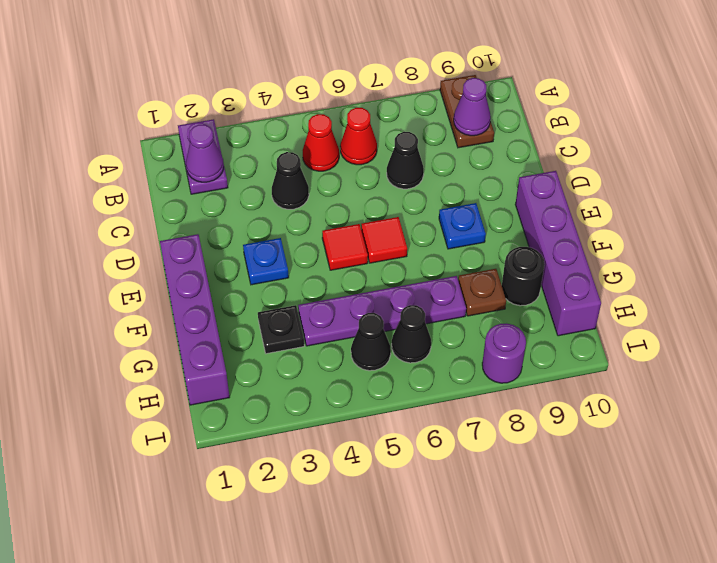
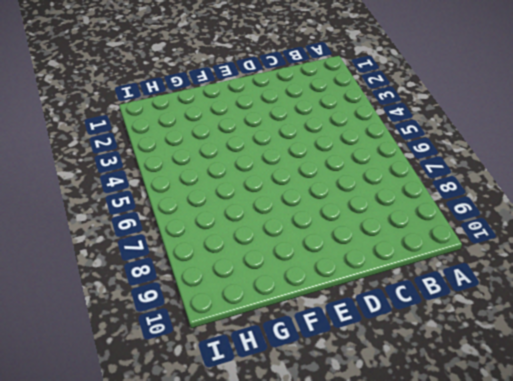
none -> purple 1x2 plate [178,119,228,194]
none -> brown 1x2 plate [440,75,494,148]
none -> red 1x1 cone [303,114,339,171]

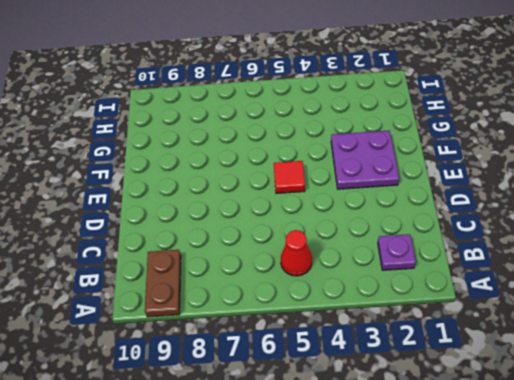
purple 1x1 plate [378,234,416,270] -> purple 1x2 plate [178,119,228,194]
purple 2x2 plate [331,130,399,189] -> blue 1x1 plate [243,238,289,285]
none -> red 1x1 cone [340,108,377,165]
none -> black 1x1 cone [272,152,309,209]
none -> black 1x1 cone [387,132,424,189]

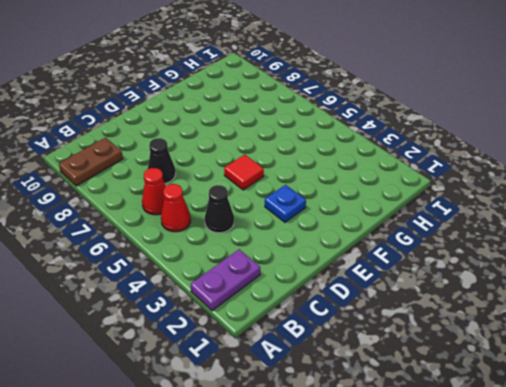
none -> purple 1x4 brick [160,234,230,405]
none -> red 1x1 tile [361,217,407,263]
none -> blue 1x1 plate [439,203,486,249]

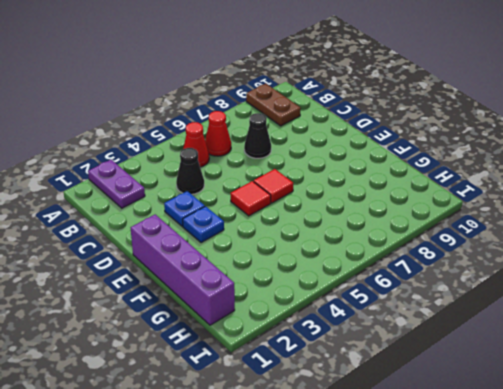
blue 1x1 plate [164,191,205,227] -> blue 1x1 plate moved to [439,203,486,249]
none -> purple 1x4 brick [515,171,601,336]
none -> black 1x1 plate [258,305,304,354]
none -> purple 1x4 plate [298,276,466,346]

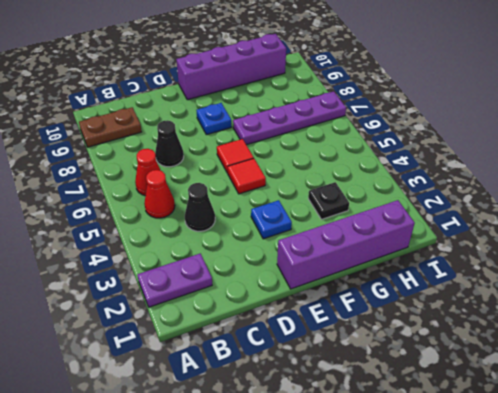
purple 1x4 plate [233,91,346,145] -> purple 1x4 plate turned to [298,276,466,346]
none -> brown 1x1 plate [458,269,506,316]
none -> black 1x1 round brick [502,247,545,306]
none -> black 1x1 cone [351,313,391,371]

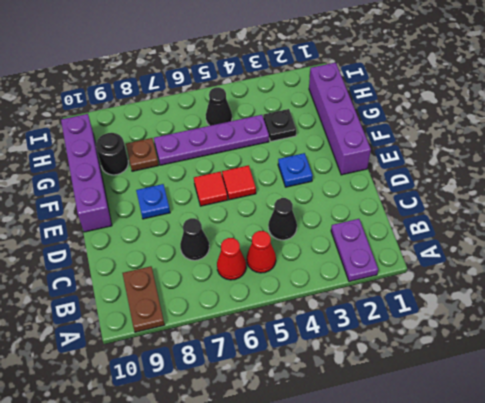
none -> black 1x1 cone [392,305,431,363]
none -> purple 1x1 round brick [482,323,526,383]
none -> purple 1x1 cone [186,125,224,182]

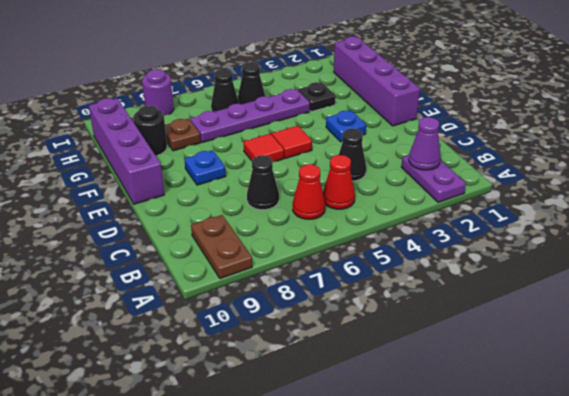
none -> purple 1x1 cone [454,78,491,136]

